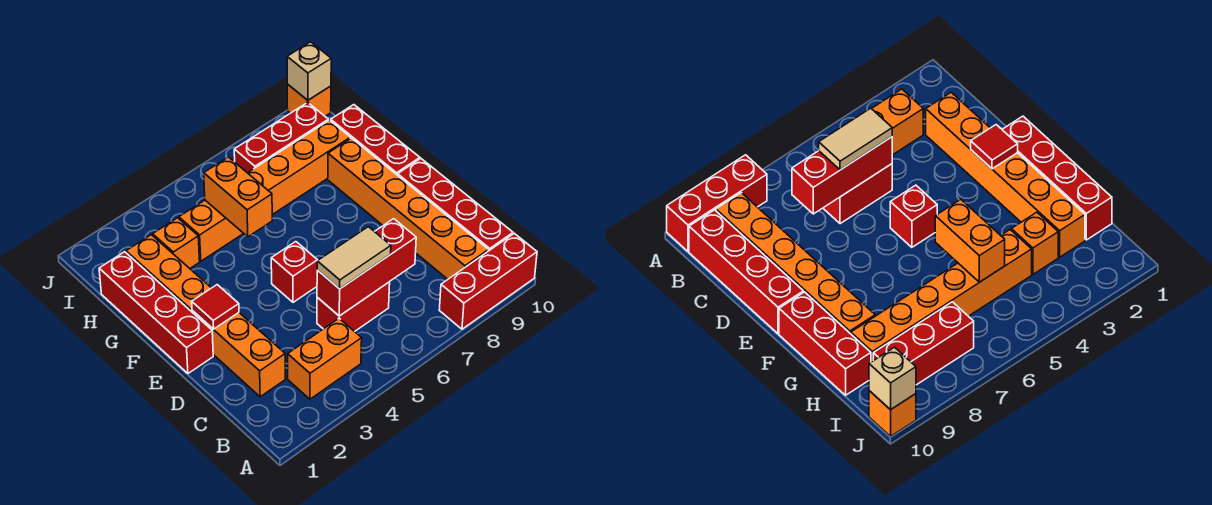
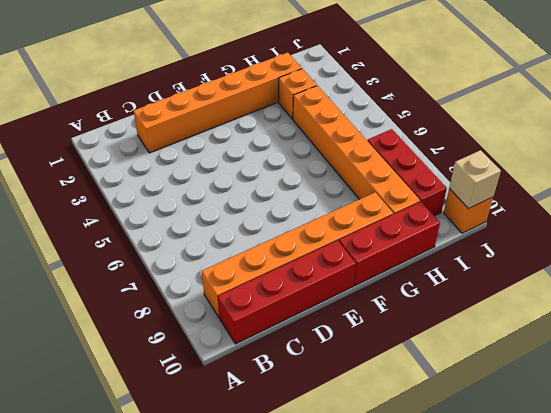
none -> red 1x3 brick [439,233,537,329]
none -> orange 1x2 brick [288,319,362,399]
none -> red 1x2 brick [317,282,390,332]

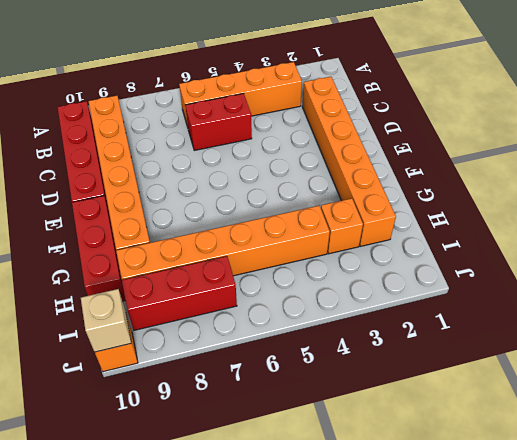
orange 1x4 brick [179,62,302,127] -> orange 1x2 brick [288,319,362,399]
none -> red 1x3 brick [439,233,537,329]
none -> red 1x4 brick [99,252,213,373]
none -> red 1x1 brick [271,242,318,302]

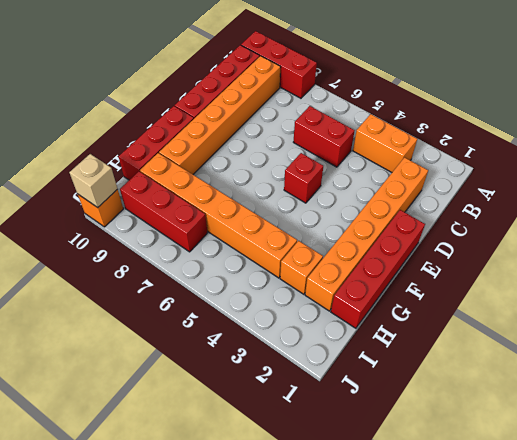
none -> red 1x3 brick [317,219,416,316]
none -> red 1x1 tile [192,285,239,329]
none -> orange 1x2 brick [204,157,272,237]

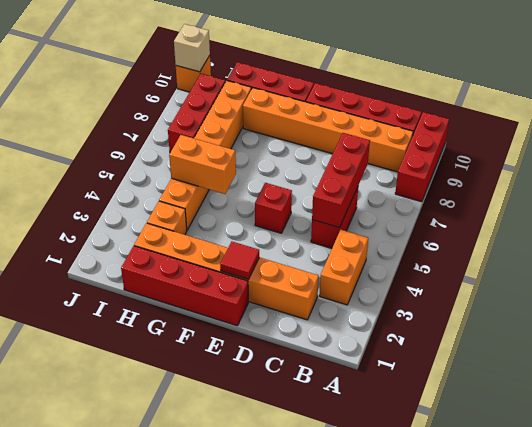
none -> tan 1x2 tile [317,227,391,289]

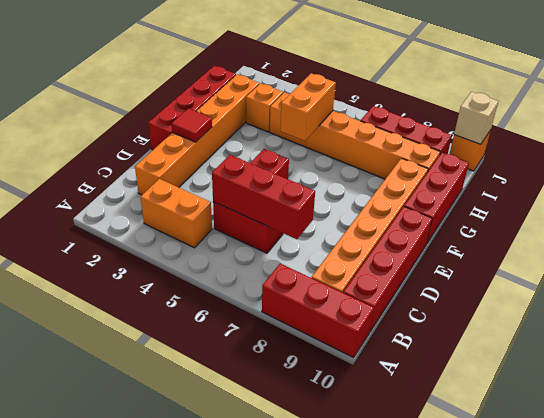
none -> tan 1x2 tile [317,227,391,289]

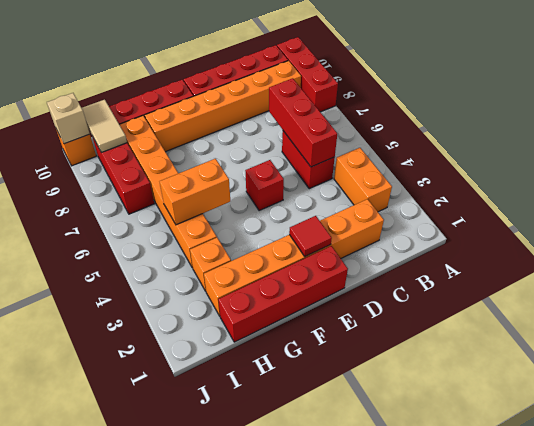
tan 1x2 tile [82,99,127,153] -> tan 1x2 tile moved to [317,227,391,289]

